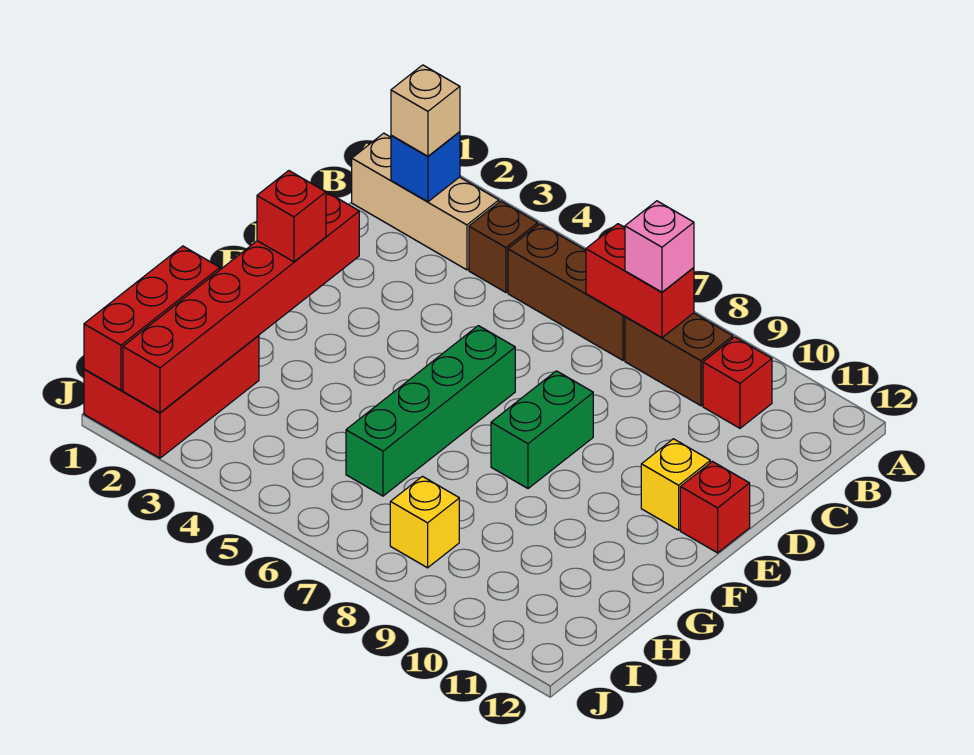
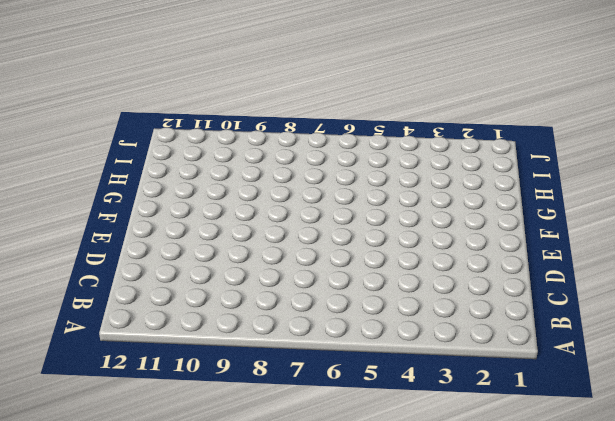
none -> tan 1x3 brick [352,133,499,270]
none -> brown 1x1 brick [469,201,538,292]
none -> brown 1x3 brick [508,224,625,360]

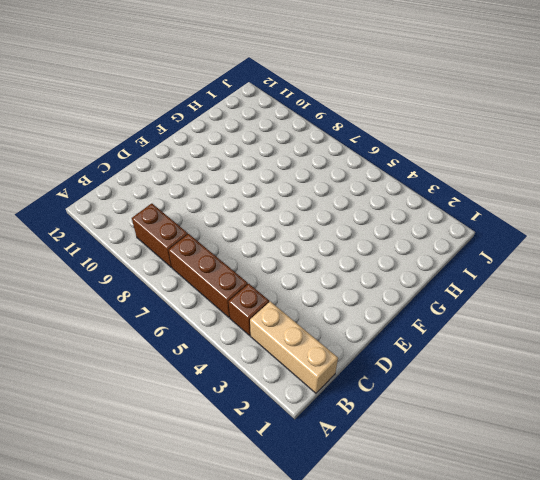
none -> red 1x1 brick [703,337,772,428]
none -> green 1x4 brick [346,326,515,496]
none -> green 1x2 brick [491,371,593,489]

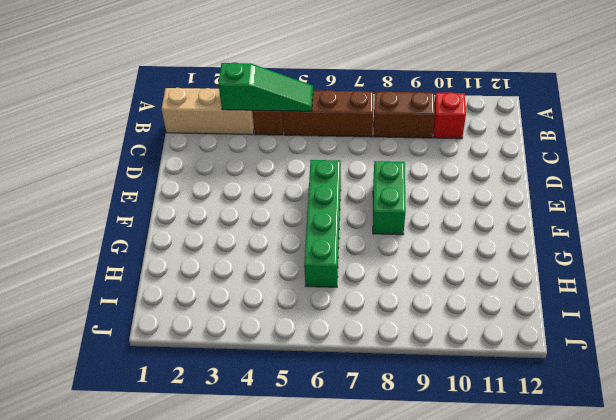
green 1x3 slope [219,62,313,111] -> none
none -> yellow 1x1 brick [641,439,710,530]
none -> red 1x1 brick [680,462,750,553]
none -> red 2x3 brick [84,336,259,458]

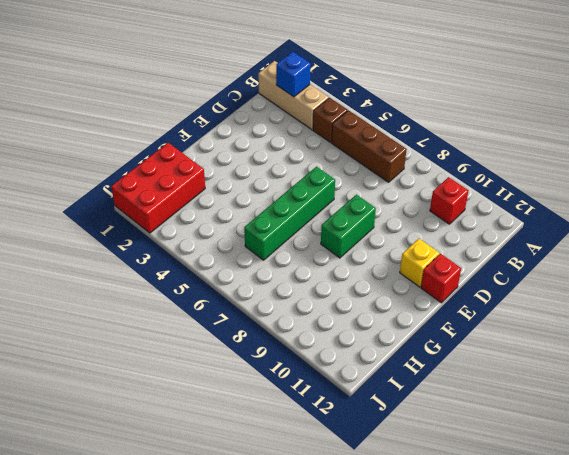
none -> brown 1x2 brick [625,313,733,406]
none -> yellow 1x1 brick [390,476,459,568]
none -> red 1x2 brick [586,224,694,338]

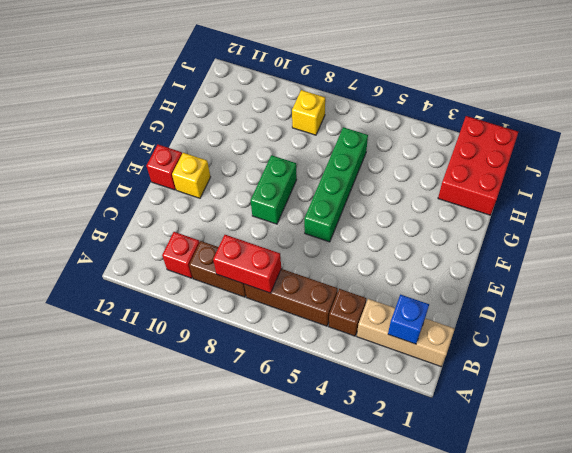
none -> red 1x6 brick [123,190,359,413]
none -> red 1x3 brick [84,246,220,390]
none -> tan 1x1 brick [391,65,460,156]

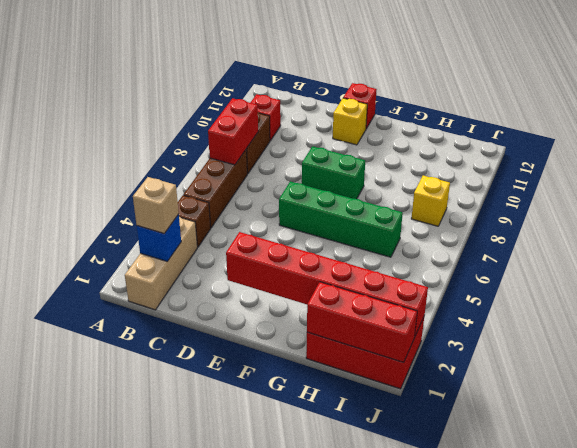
none -> pink 1x1 brick [625,201,694,292]
none -> red 1x1 brick [257,171,326,262]

